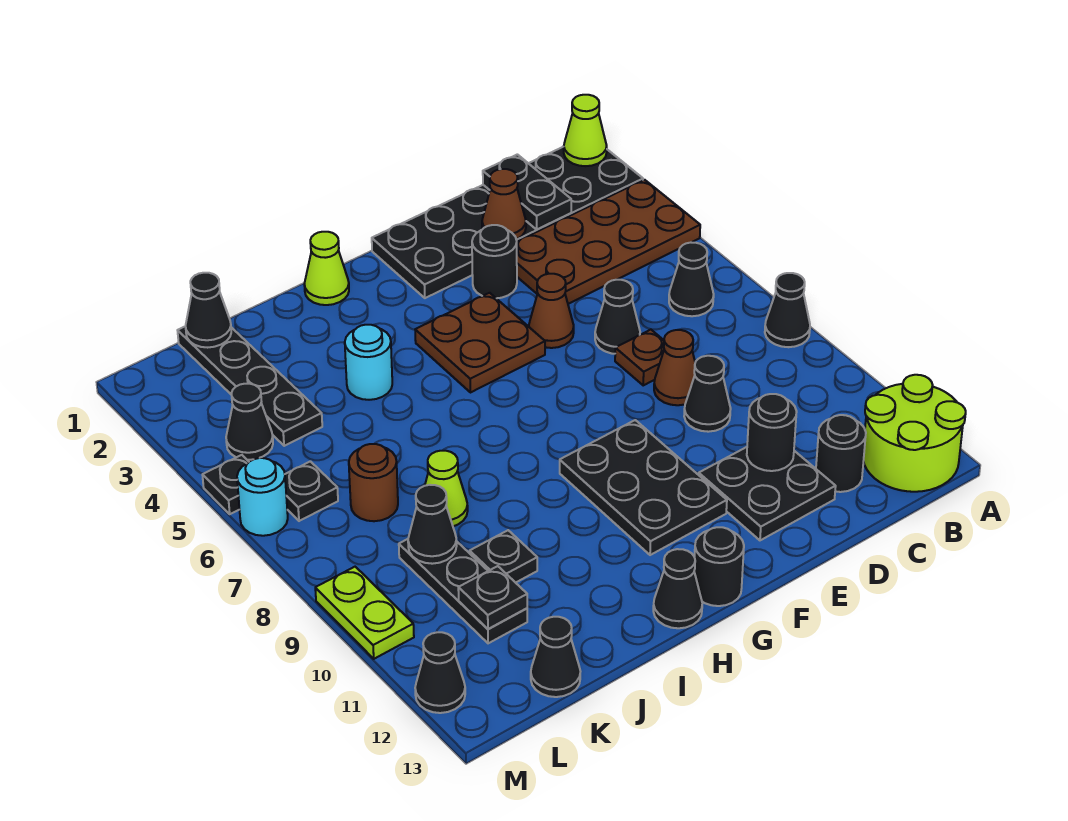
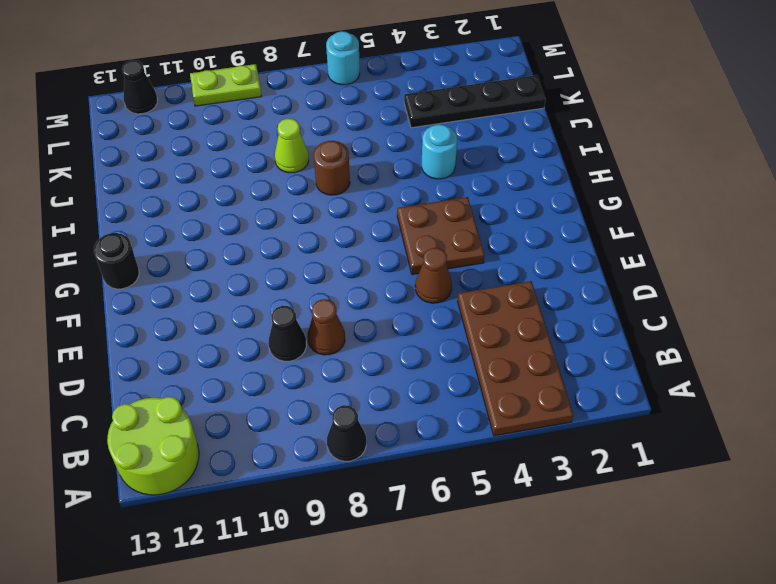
brown 1x1 round brick [314,141,350,195] -> brown 1x1 round brick moved to [349,444,398,521]
none -> black 2x6 plate [372,147,643,298]
none -> black 1x1 cone [669,242,714,316]
none -> black 1x1 round brick [816,415,866,492]
none -> black 1x1 cone [595,280,640,354]

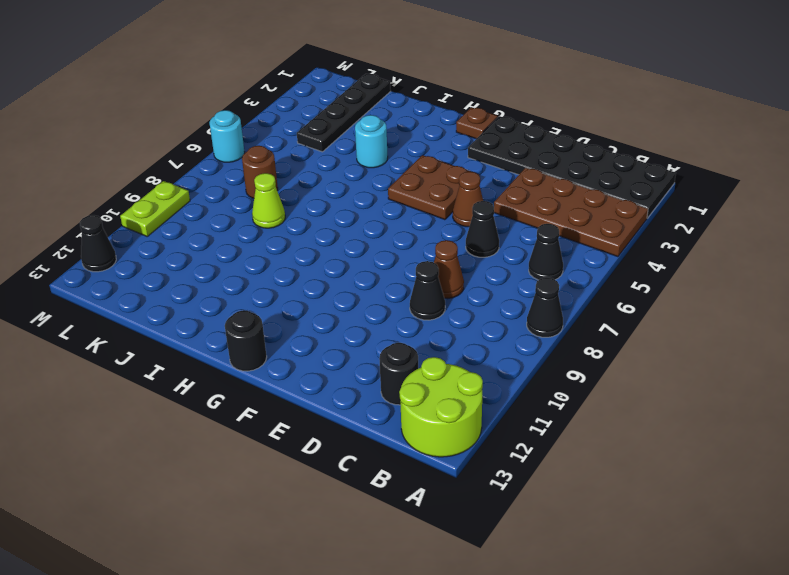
brown 1x1 plate [456,107,498,139] -> brown 1x1 plate moved to [615,330,664,385]
none -> black 2x2 plate [699,447,836,540]
none -> black 1x1 round brick [472,225,517,298]
none -> black 2x3 plate [560,420,727,555]
none -> lime 1x1 cone [304,232,349,305]

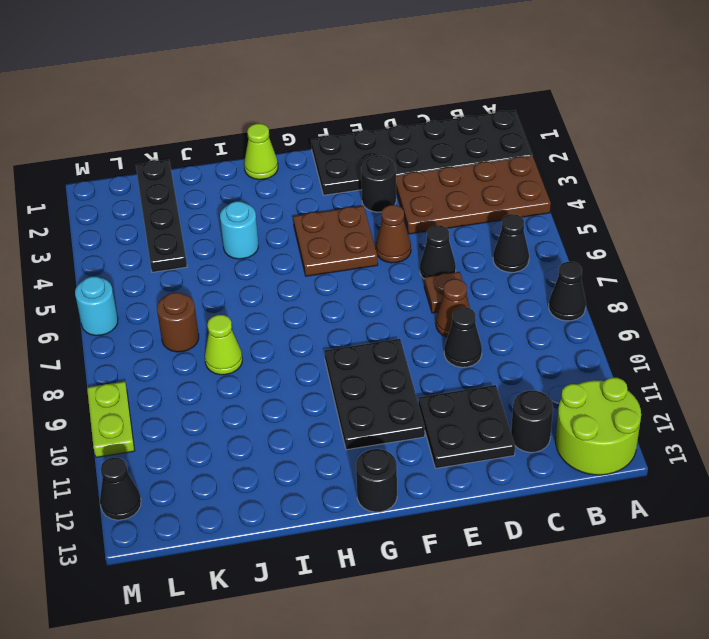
none -> black 1x1 cone [653,549,702,628]
none -> black 1x1 plate [470,530,537,583]
none -> black 1x3 plate [399,539,527,643]
none -> black 1x1 cone [531,617,580,697]

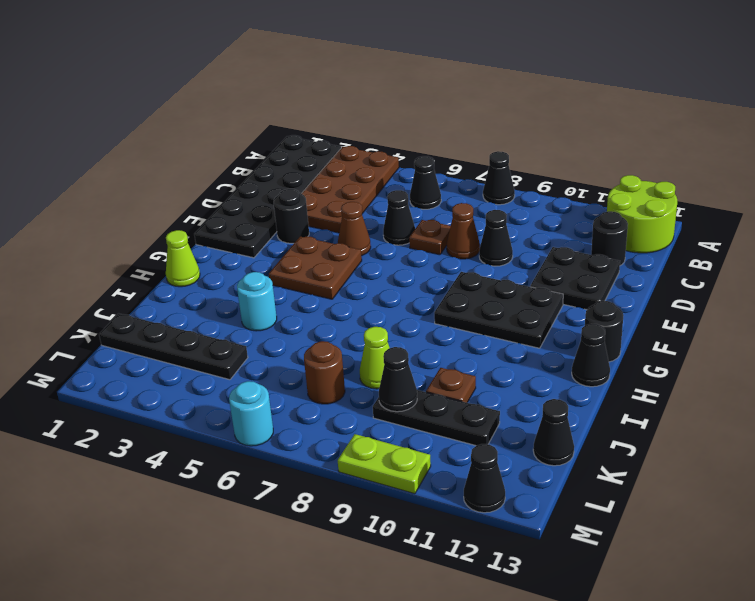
brown 1x1 plate [426,368,476,403] -> black 1x1 plate [470,530,537,583]
none -> black 1x1 cone [226,384,273,460]
none -> black 1x1 plate [285,461,338,521]
none -> black 1x1 plate [203,455,249,514]
none -> lime 1x1 cone [564,95,607,166]

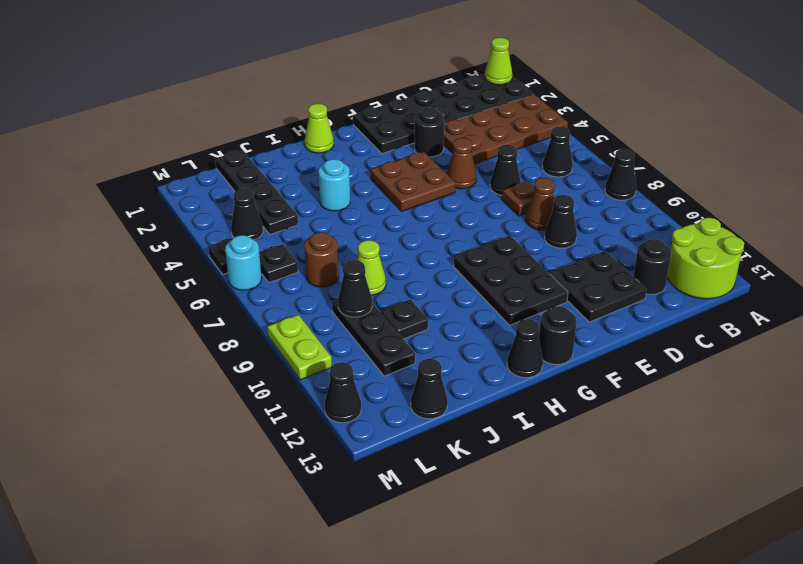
none -> black 1x2 plate [483,154,571,229]
none -> brown 1x1 cone [482,169,526,239]
none -> black 1x1 round brick [747,394,797,471]
none -> black 1x1 cone [186,273,231,348]

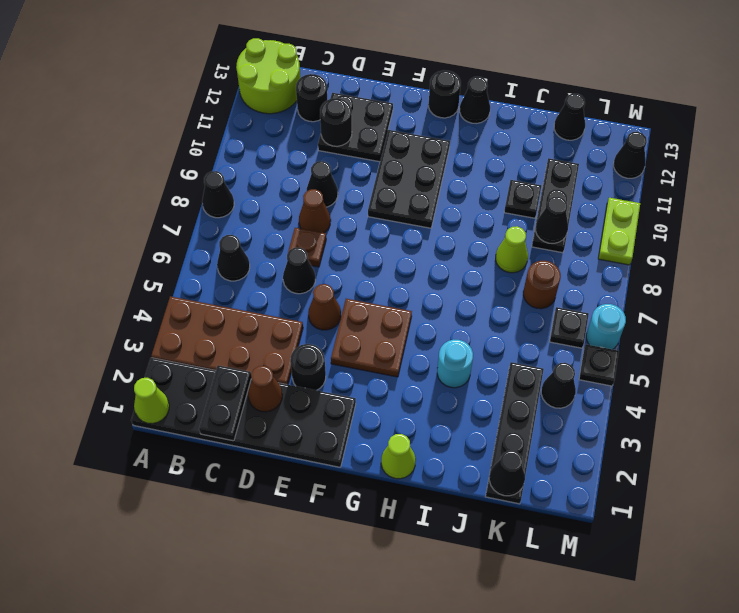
none -> black 1x1 plate [458,566,527,629]

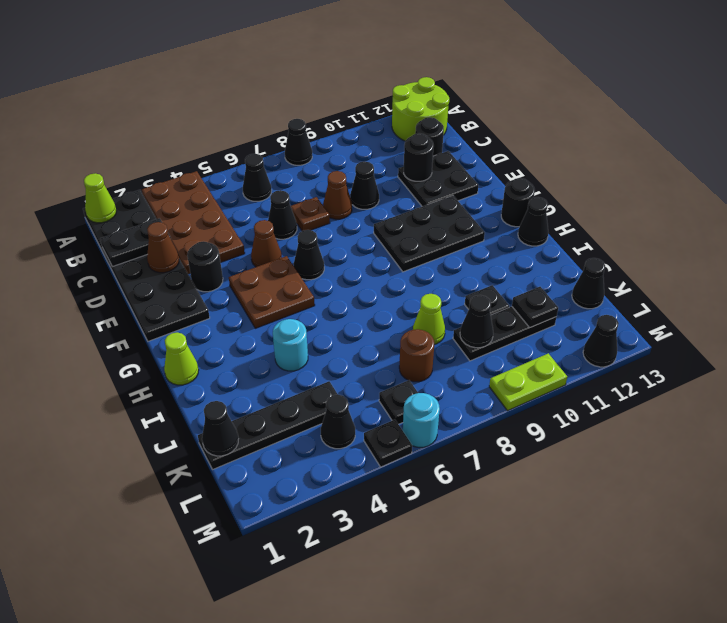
black 1x1 cone [294,230,324,280] -> none

